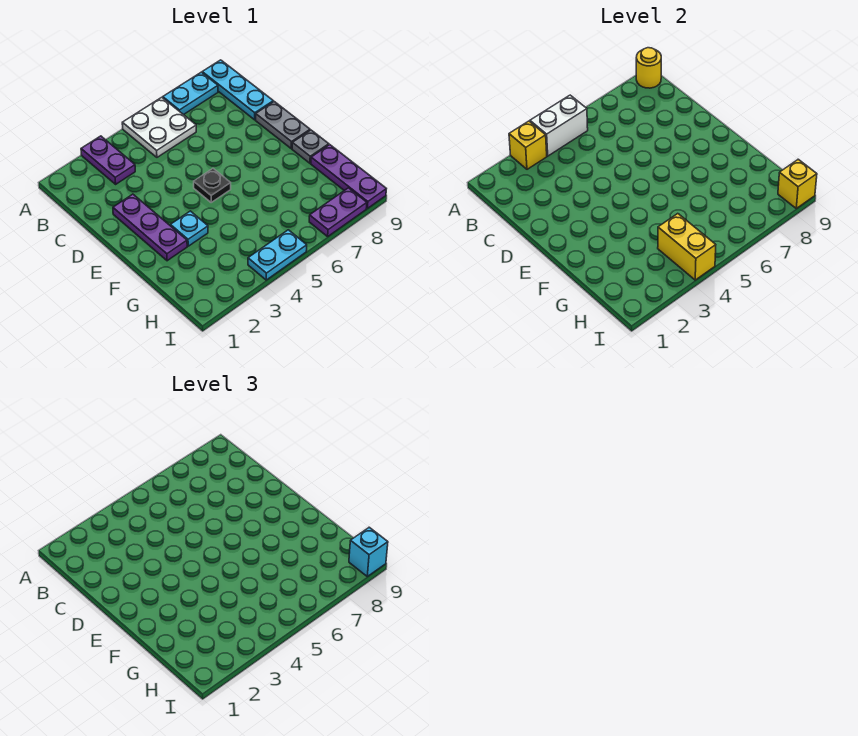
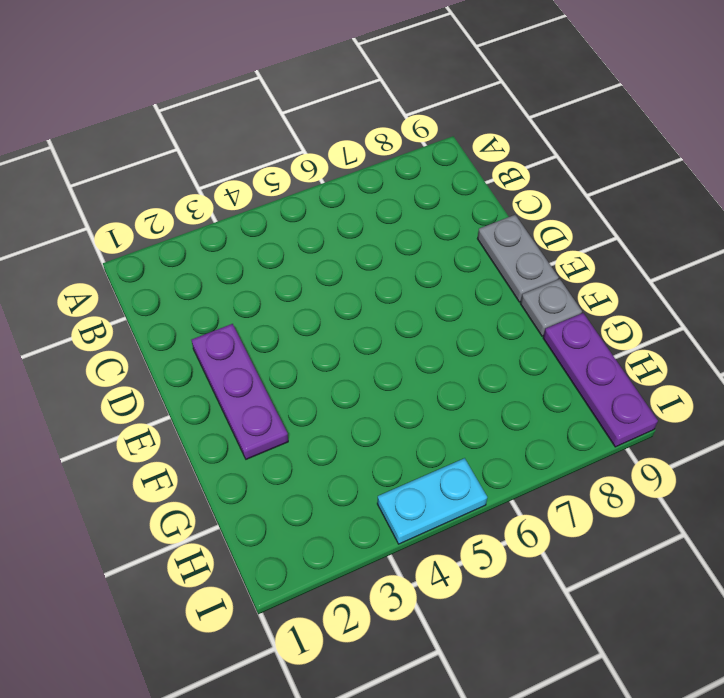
none -> purple 1x2 plate [81,136,135,184]
none -> white 2x2 plate [122,97,196,157]
none -> cyan 1x2 plate [163,72,218,115]

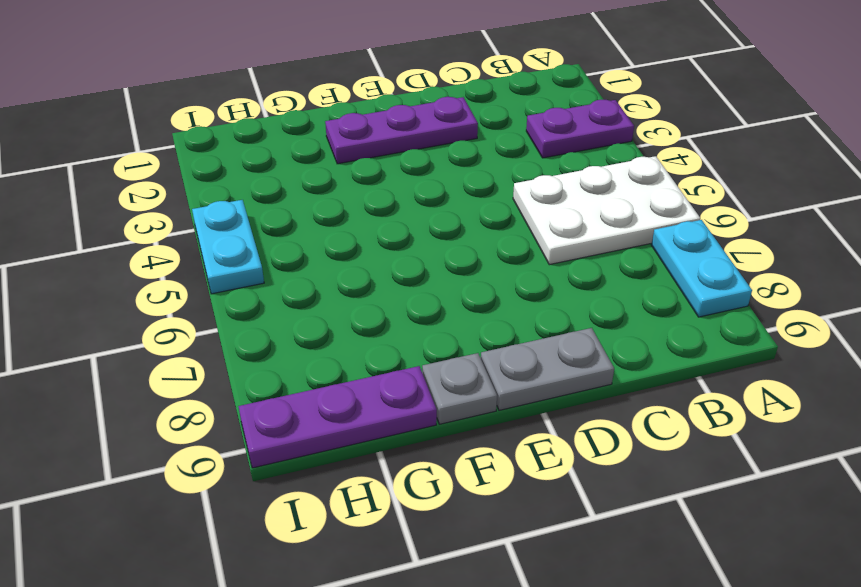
white 2x3 plate [513,156,700,265] -> white 2x2 plate [122,97,196,157]
none -> cyan 1x3 plate [202,60,273,120]
none -> black 1x1 plate [194,169,231,202]
none -> cyan 1x1 plate [170,211,208,246]

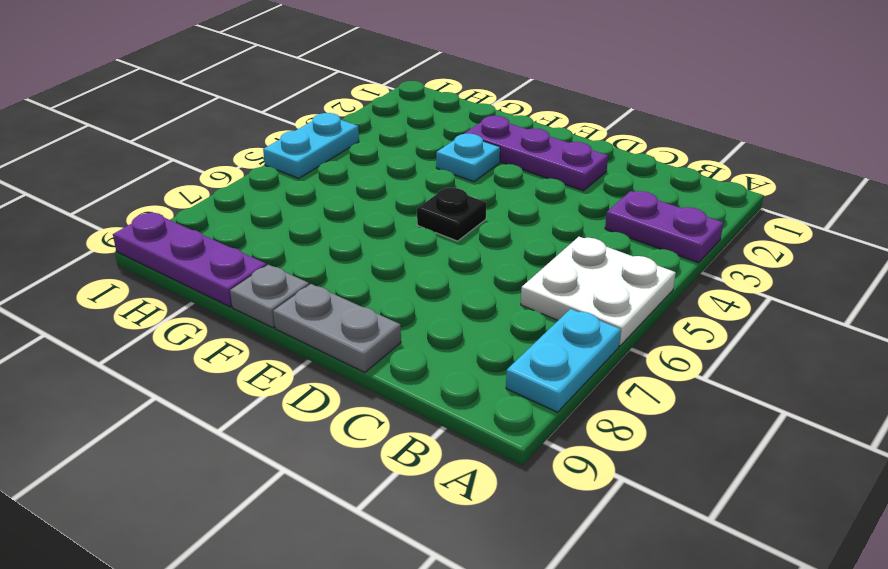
none -> cyan 1x3 plate [202,60,273,120]
none -> purple 1x2 plate [309,188,367,237]
none -> yellow 1x1 brick [509,121,547,169]

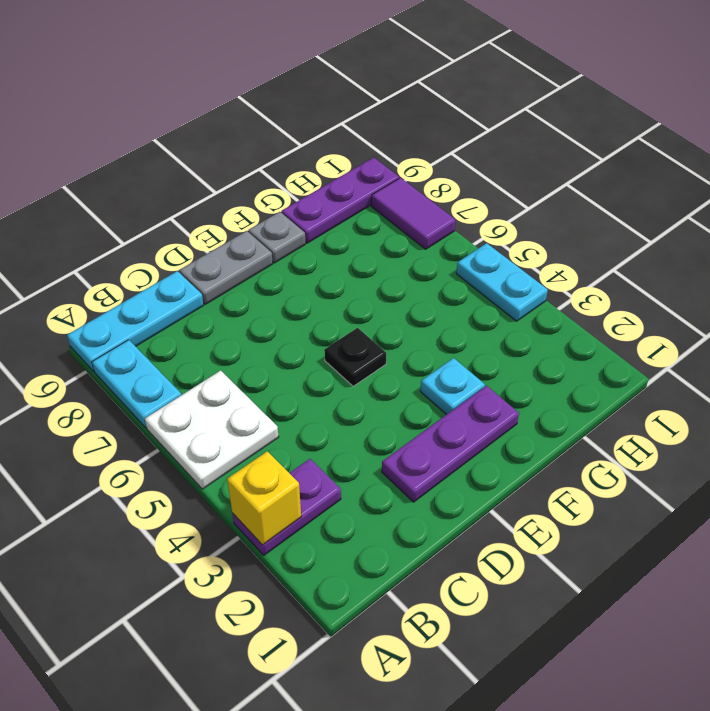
purple 1x2 tile [371,178,455,249] -> purple 1x2 plate [309,188,367,237]
none -> white 1x2 brick [530,95,588,156]
none -> yellow 1x1 round brick [636,48,661,88]
none -> yellow 1x2 brick [658,214,716,280]

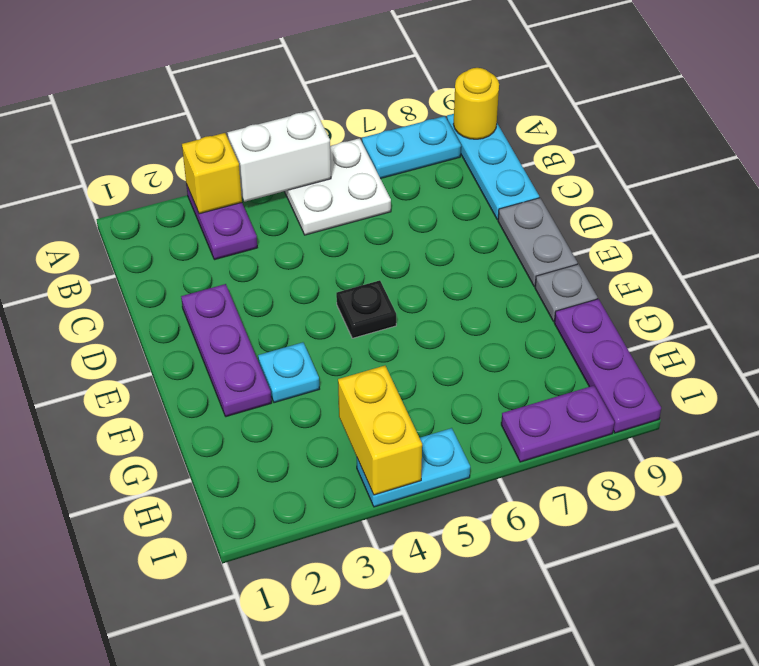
none -> yellow 1x1 brick [778,159,817,208]
none -> cyan 1x1 brick [349,527,388,576]

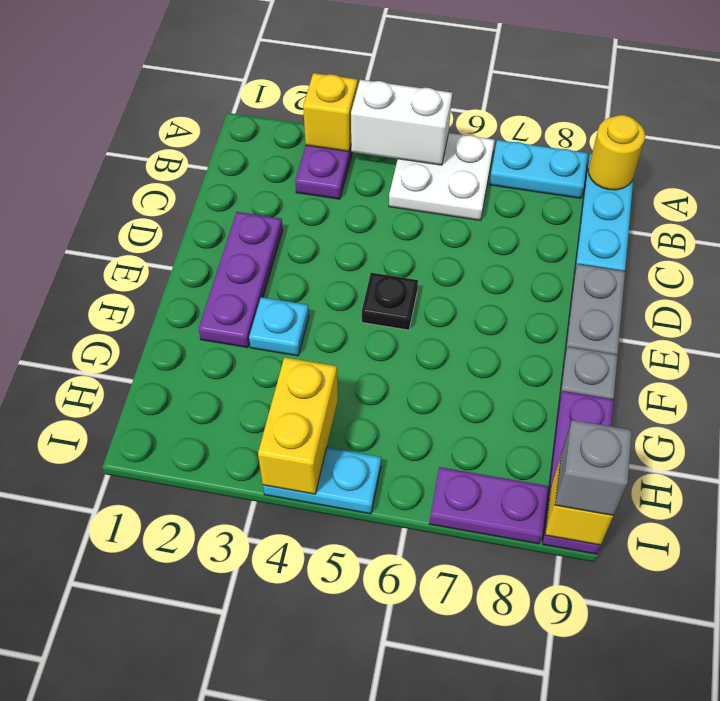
grey 1x1 brick [555,420,632,516] -> cyan 1x1 brick [349,527,388,576]

